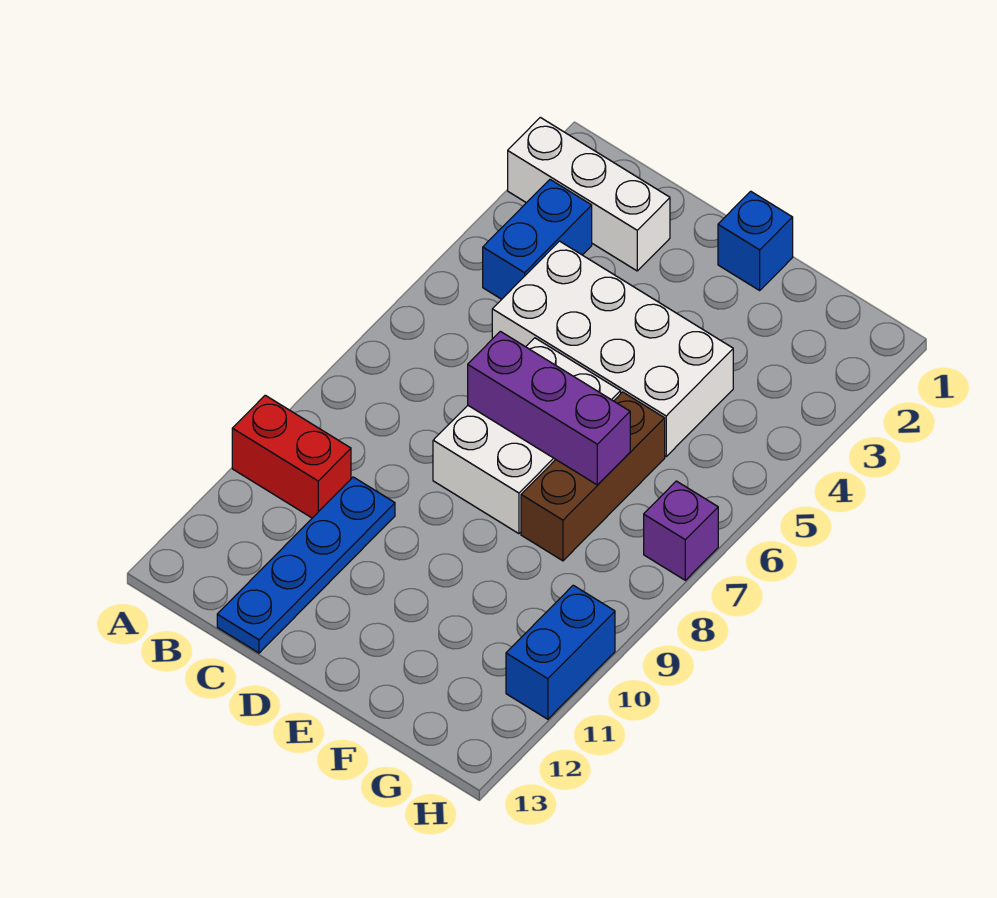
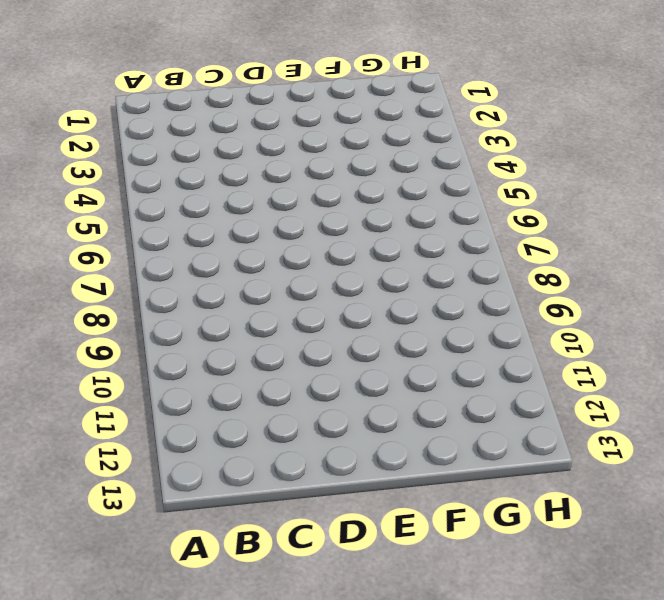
none -> white 1x3 brick [508,117,670,271]
none -> red 1x2 brick [232,395,351,518]

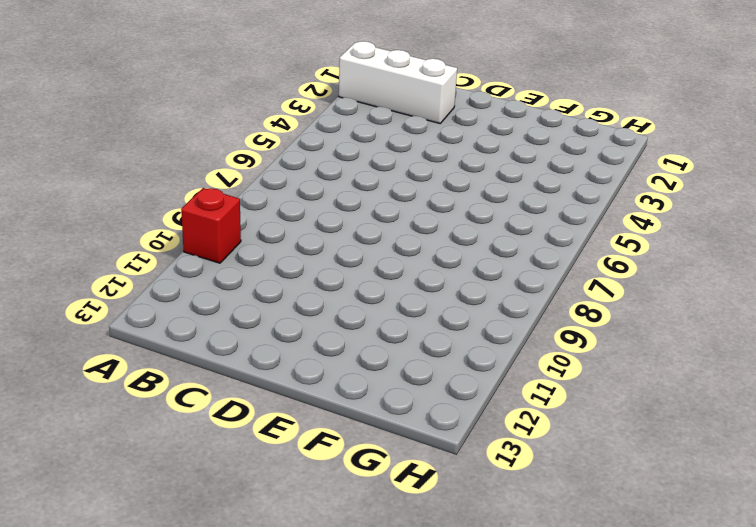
red 1x1 brick [181,188,241,263] -> red 1x2 brick [232,395,351,518]
none -> blue 1x2 brick [483,180,592,299]
none -> white 2x4 brick [492,241,733,456]

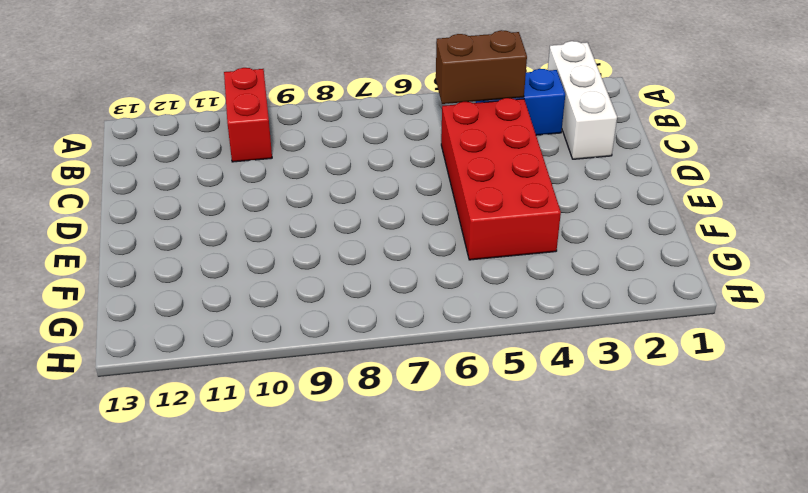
brown 1x2 brick [436,30,527,104] -> none
red 2x4 brick [441,98,561,260] -> white 2x4 brick [492,241,733,456]
none -> blue 1x4 plate [217,477,395,653]
none -> white 2x3 brick [433,338,621,534]

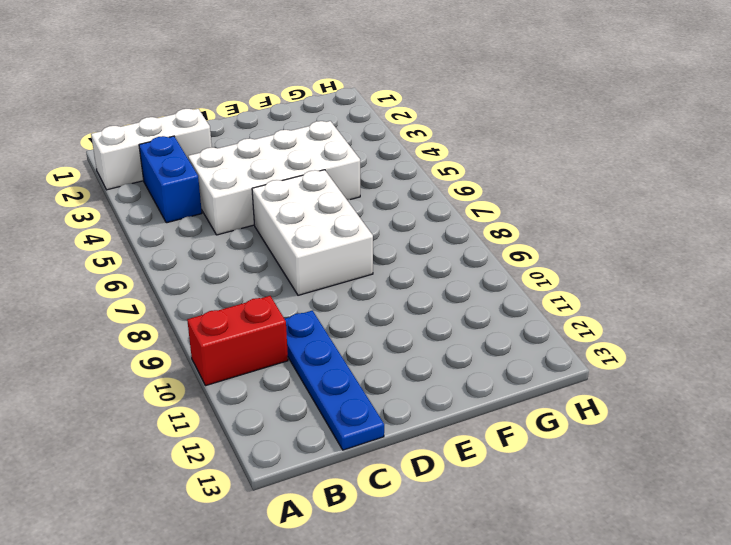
none -> blue 1x1 brick [718,191,793,290]
none -> brown 1x3 brick [521,392,665,561]

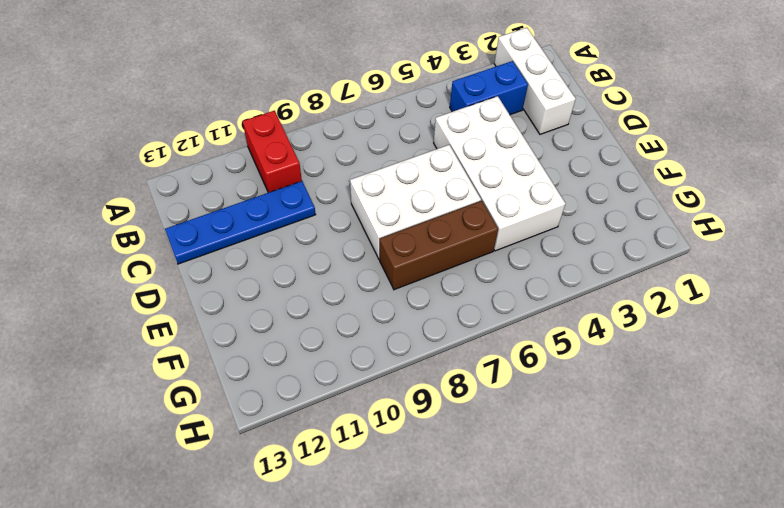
none -> blue 1x1 brick [718,191,793,290]
none -> purple 1x1 brick [644,481,718,580]

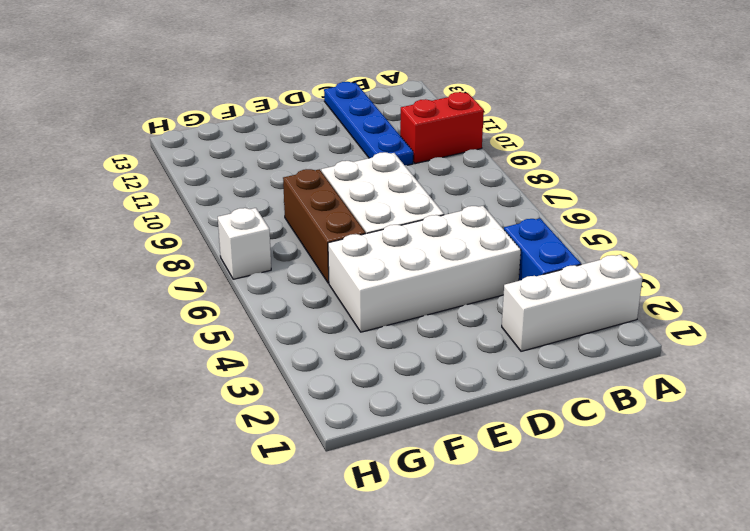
white 1x1 brick [218,208,271,279] -> purple 1x1 brick [644,481,718,580]
none -> blue 1x1 brick [718,191,793,290]
none -> blue 1x2 brick [506,585,615,719]

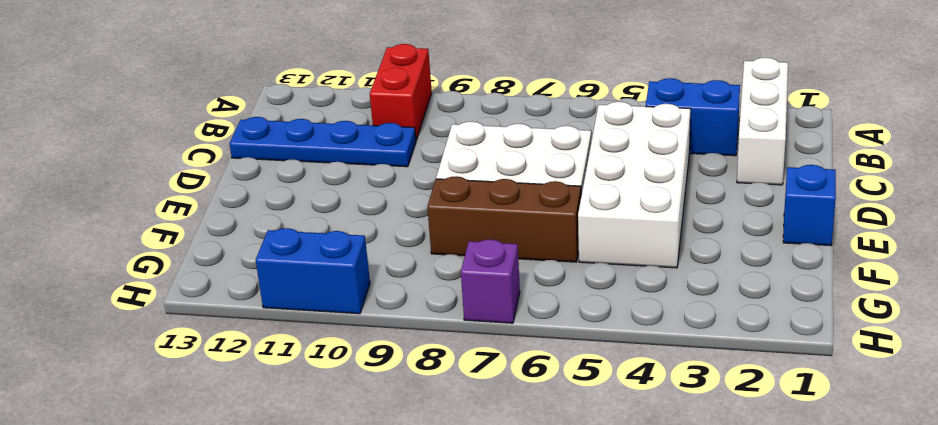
none -> purple 1x3 brick [468,331,630,485]

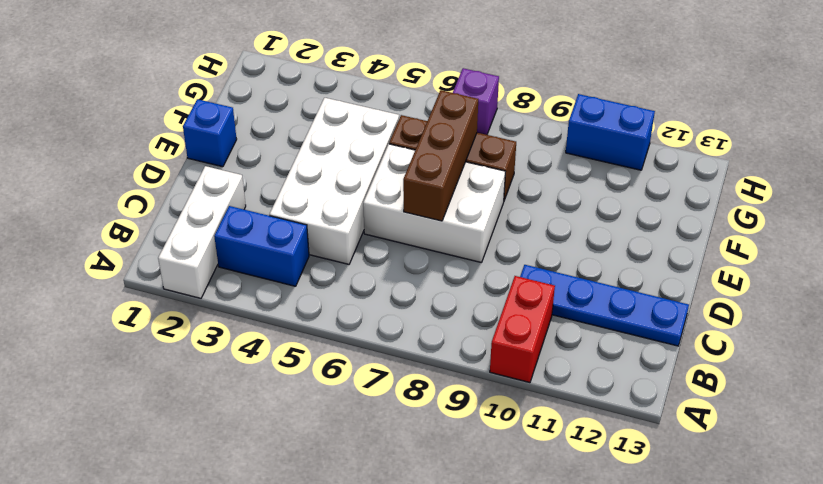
brown 1x3 brick [403,90,478,221] -> purple 1x3 brick [468,331,630,485]

